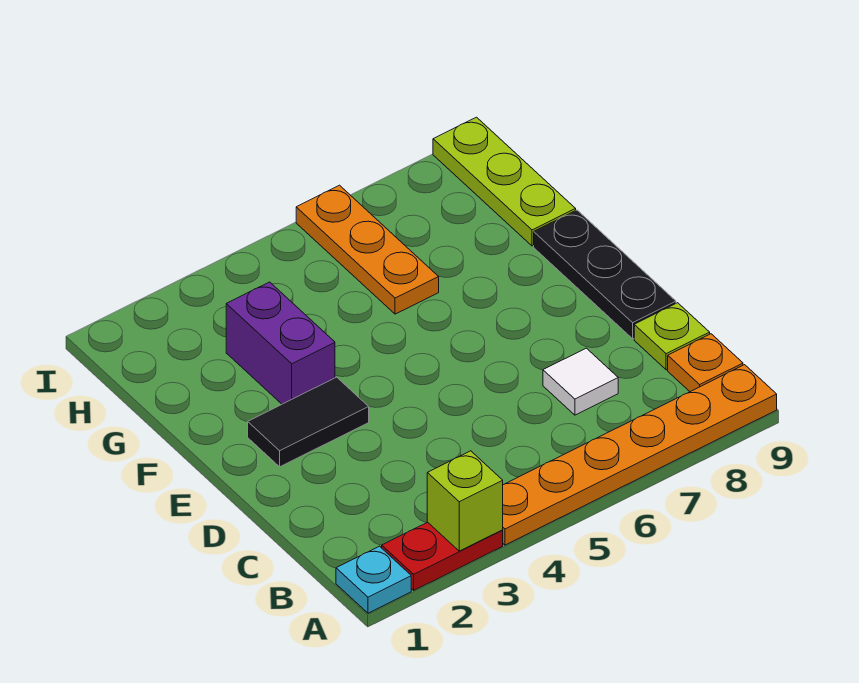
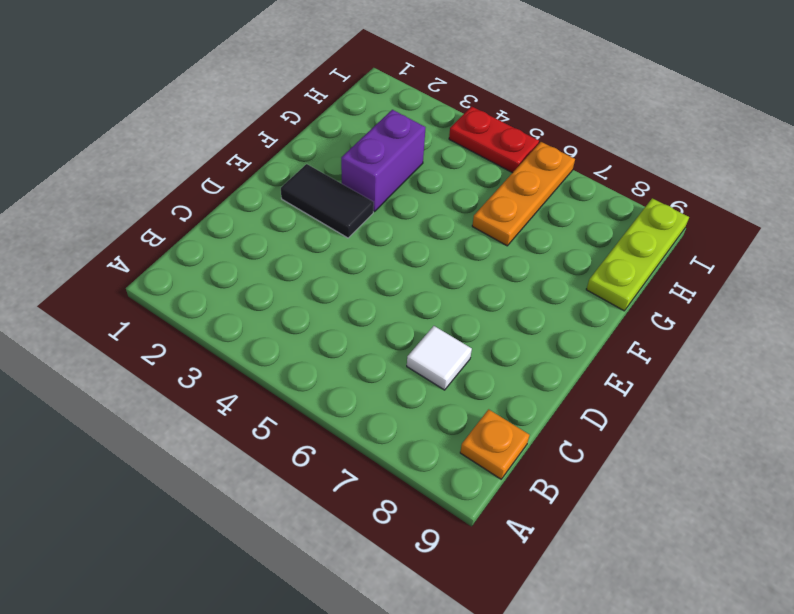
red 1x2 plate [449,106,539,173] -> red 1x2 plate moved to [382,522,503,590]
none -> cyan 1x1 plate [336,546,411,613]
none -> orange 1x6 plate [503,365,777,545]
none -> lime 1x1 plate [634,303,710,370]

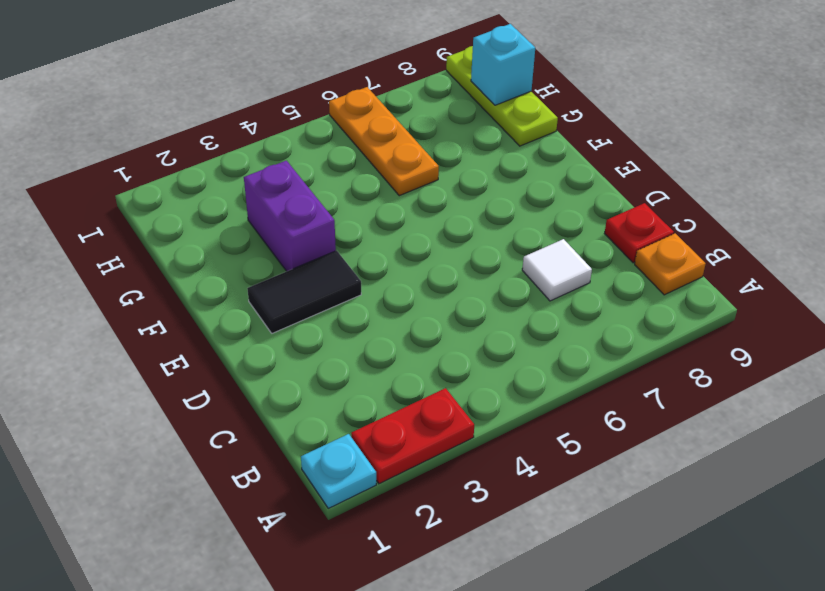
red 1x1 plate [605,203,674,263] -> lime 1x1 plate [634,303,710,370]
cyan 1x1 brick [471,24,535,105] -> none
none -> orange 1x6 plate [503,365,777,545]
none -> black 1x3 plate [534,210,676,339]
none -> lime 1x1 brick [427,451,503,551]

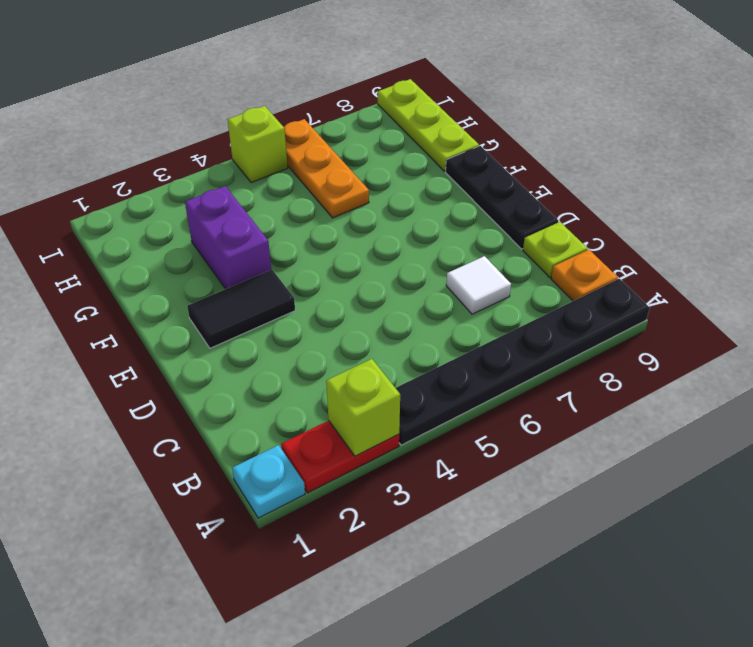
black 1x6 plate [396,279,650,445] -> orange 1x6 plate [503,365,777,545]
lime 1x1 brick [228,106,288,183] -> none

